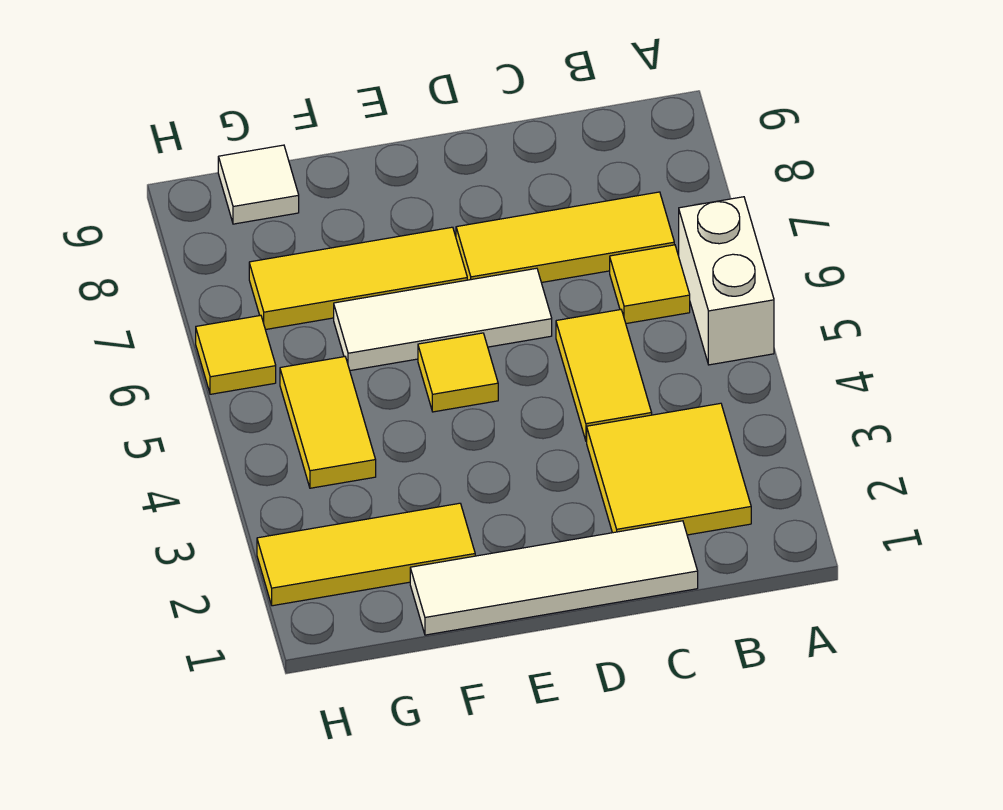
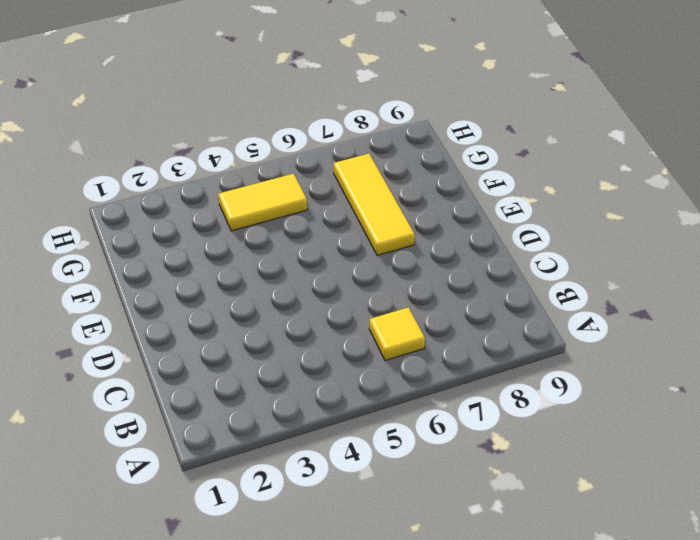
none -> white 1x2 brick [679,197,774,365]
none -> yellow 2x2 tile [587,403,751,535]
none -> yellow 1x3 tile [456,192,674,283]

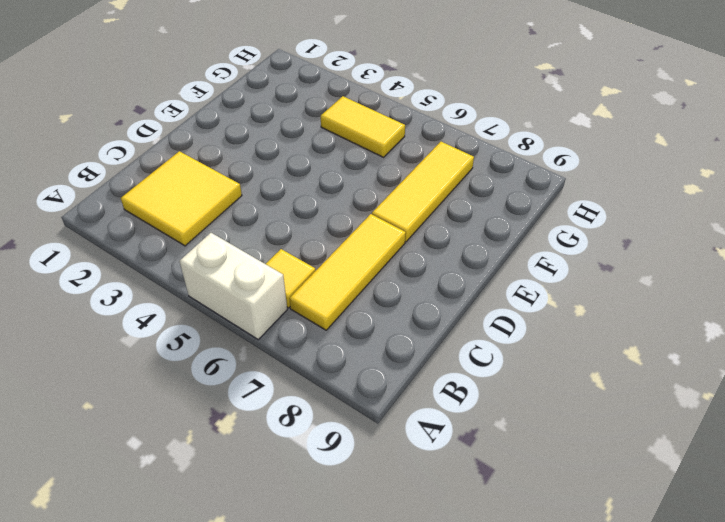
none -> white 1x4 tile [410,521,698,635]
none -> yellow 1x2 tile [556,310,652,441]
none -> white 1x3 tile [334,268,552,371]

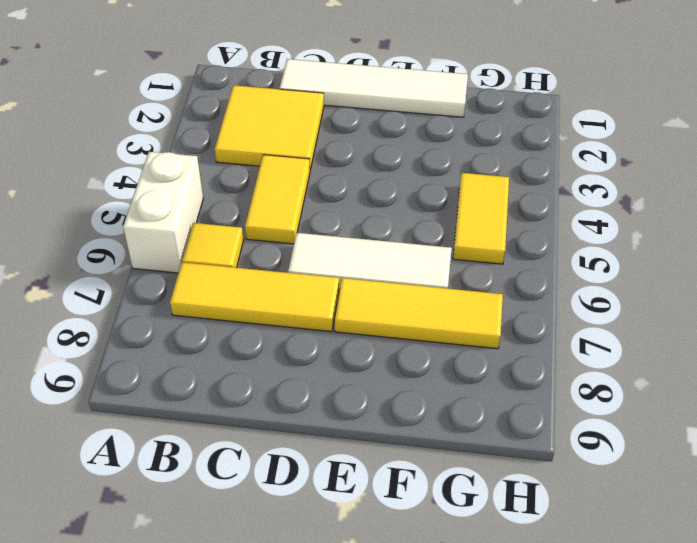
none -> yellow 1x1 tile [418,333,498,412]
none -> yellow 1x3 tile [257,503,475,606]
none -> white 1x1 tile [218,145,299,224]

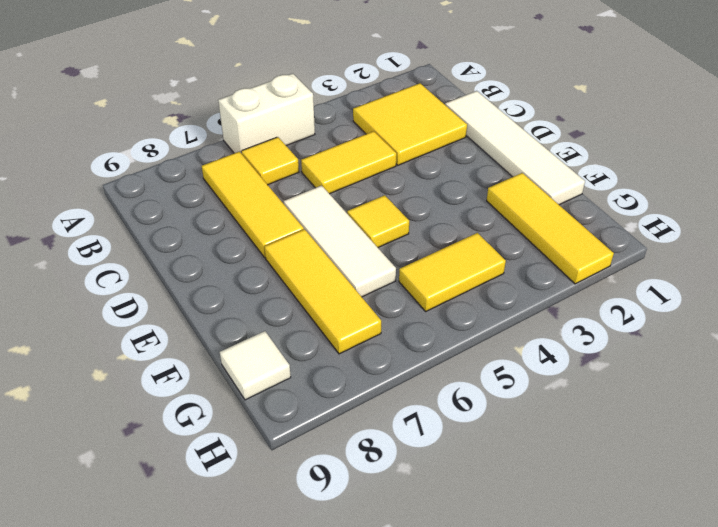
none -> yellow 1x1 tile [196,315,276,394]

